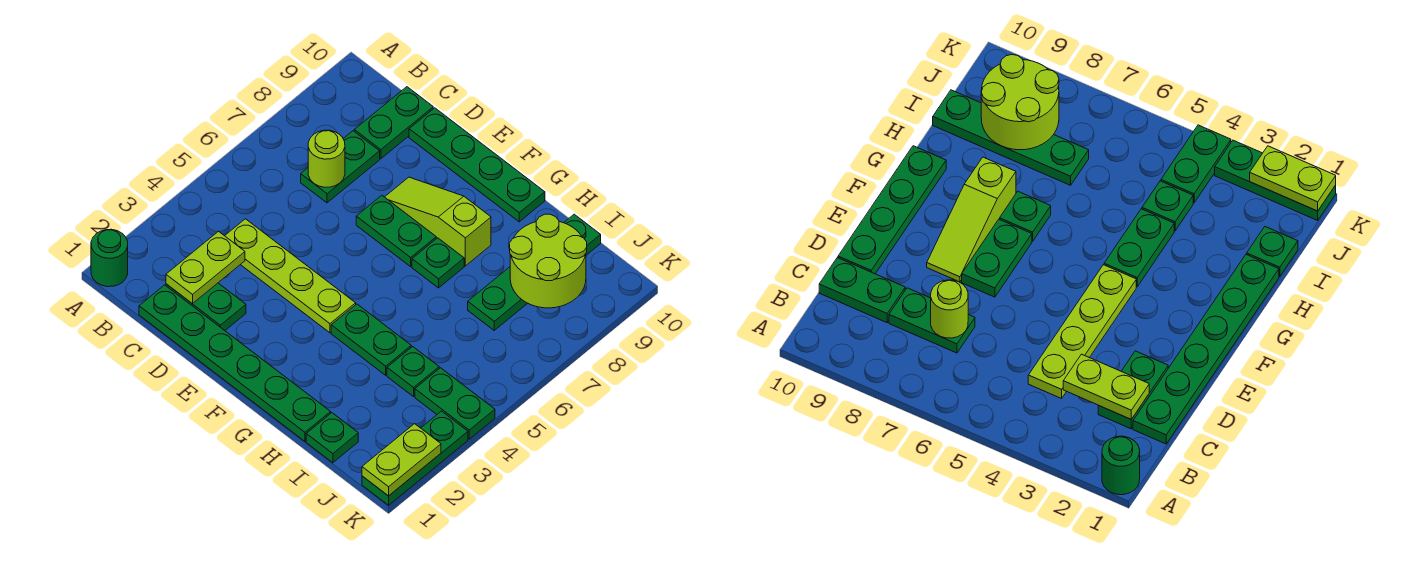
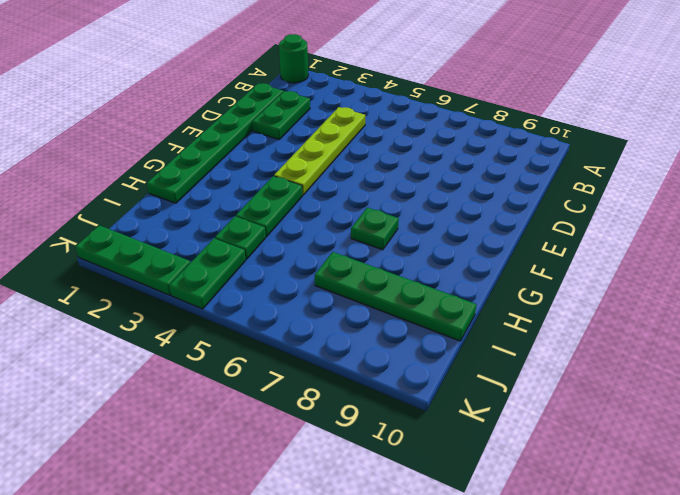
none -> green 1x2 plate [301,131,380,203]
none -> green 1x2 plate [354,87,433,159]
none -> green 1x4 plate [409,108,545,222]

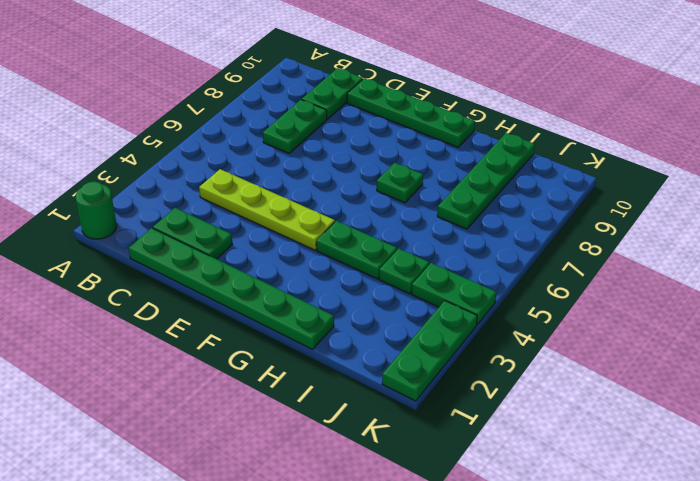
none -> green 1x2 plate [356,195,436,266]
none -> lime 1x3 slope [385,177,491,266]
none -> green 1x1 plate [306,413,358,463]

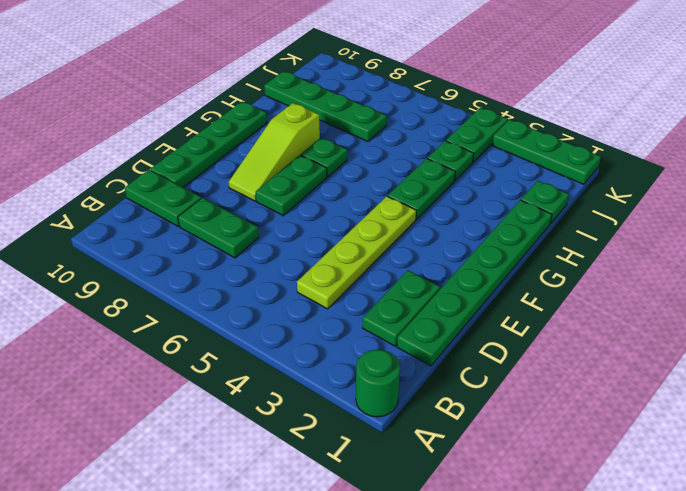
none -> lime 1x2 plate [166,231,245,303]
none -> lime 1x1 round brick [308,130,345,187]
none -> lime 2x2 round brick [509,214,587,308]

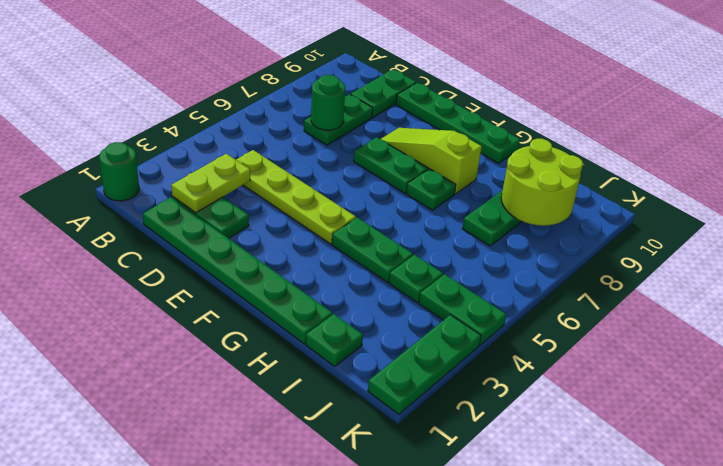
green 1x1 round brick [311,75,345,130] -> lime 1x1 round brick [308,130,345,187]
none -> lime 1x2 plate [362,424,441,496]

